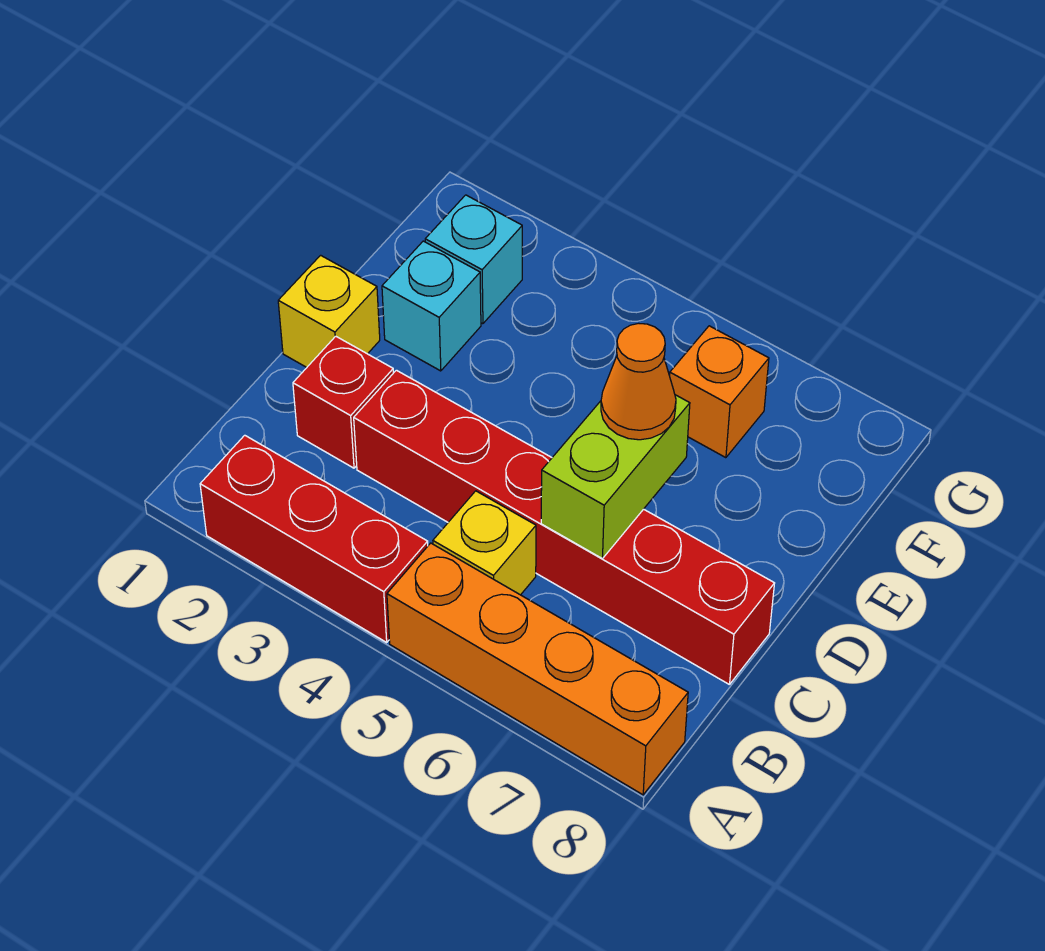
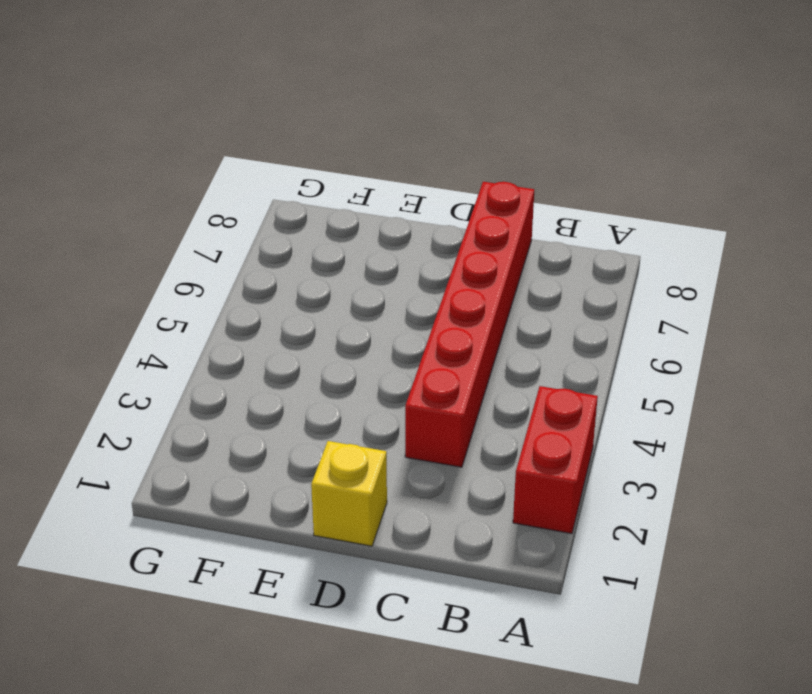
red 1x2 brick [513,386,598,534] -> red 1x3 brick [200,435,428,642]
none -> orange 1x4 brick [387,543,688,795]
none -> yellow 1x1 brick [433,491,536,595]

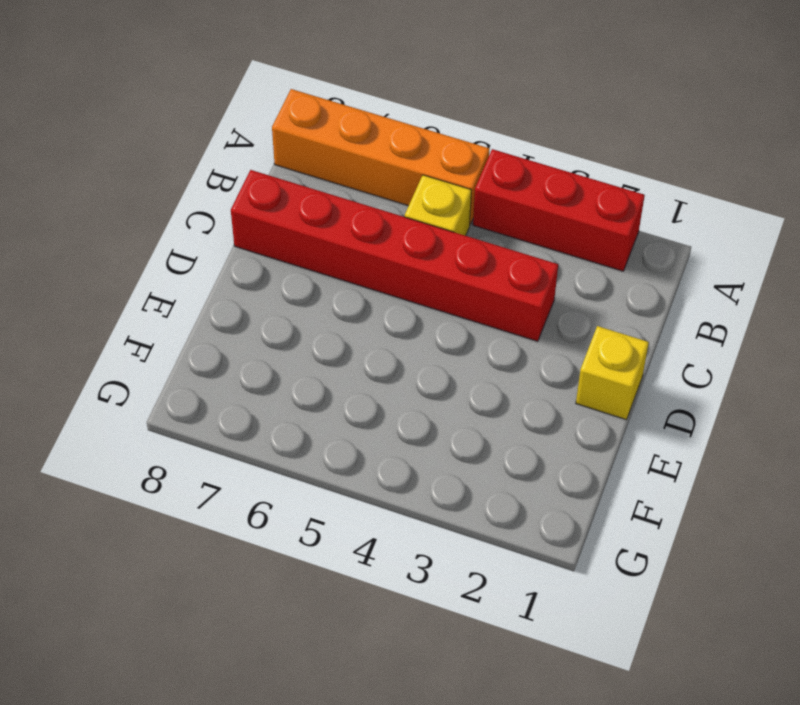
none -> red 1x1 brick [293,336,393,468]
none -> cyan 1x1 brick [382,241,481,371]

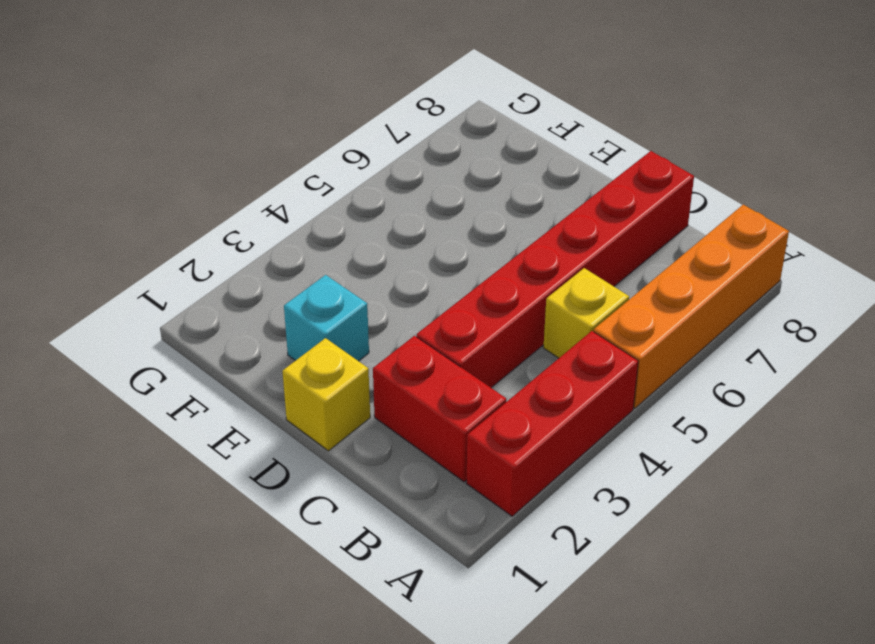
red 1x2 brick [373,336,506,482] -> red 1x1 brick [293,336,393,468]
none -> cyan 1x1 brick [425,195,522,324]
none -> orange 1x1 brick [670,326,769,458]

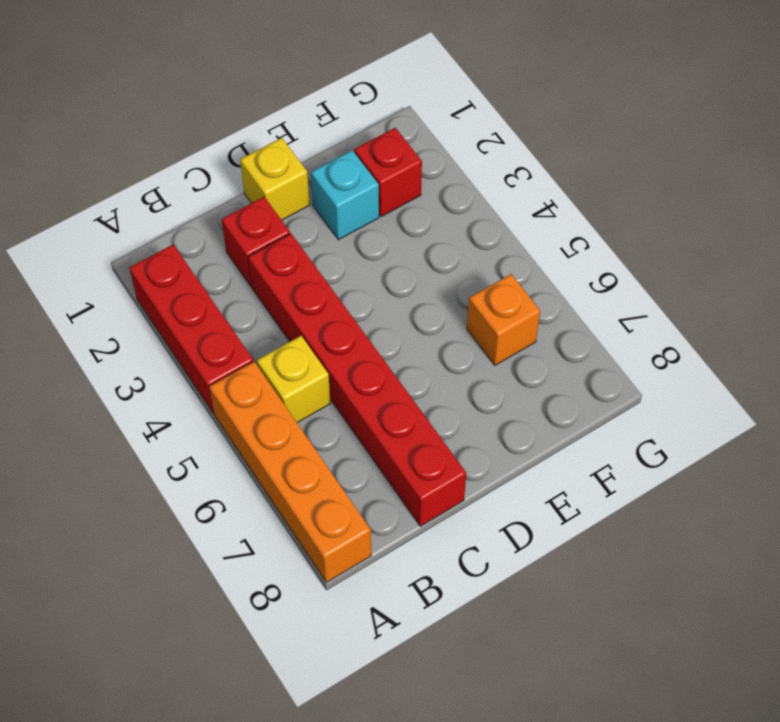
red 1x1 brick [354,128,422,217] -> cyan 1x1 brick [425,195,522,324]
none -> lime 1x2 brick [541,395,690,559]
none -> orange 1x1 cone [601,323,676,440]

